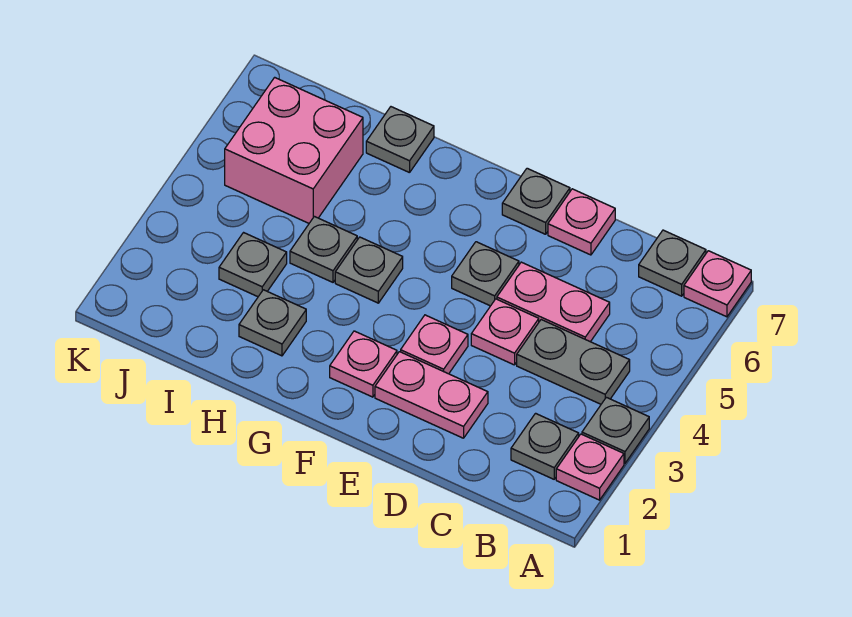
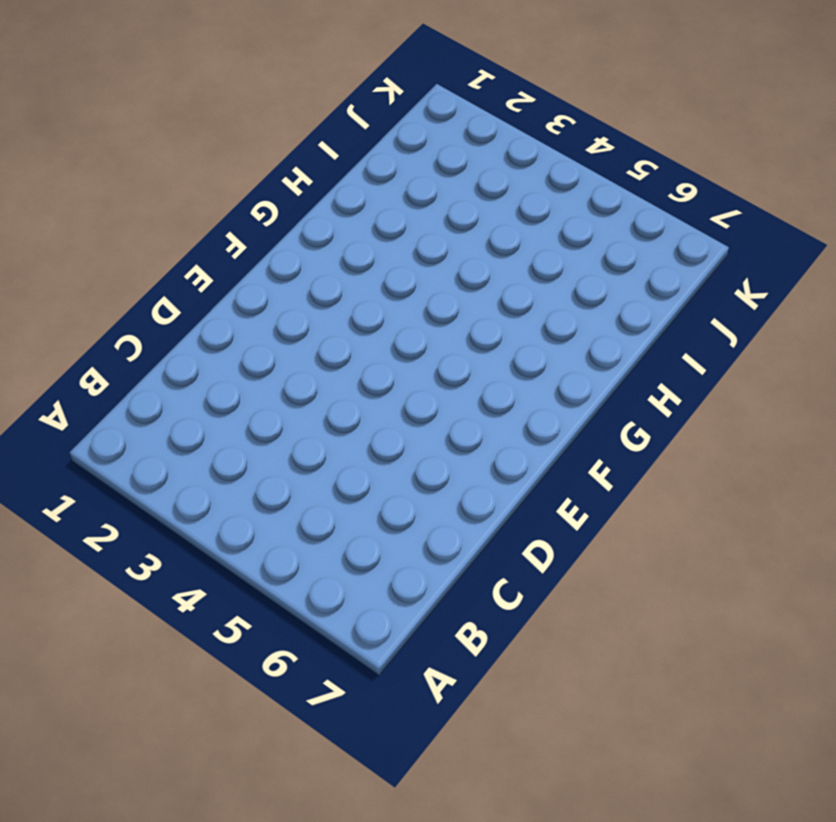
none -> pink 1x1 plate [556,434,624,500]
none -> grey 1x1 plate [582,397,649,463]
none -> pink 1x1 plate [684,251,751,317]

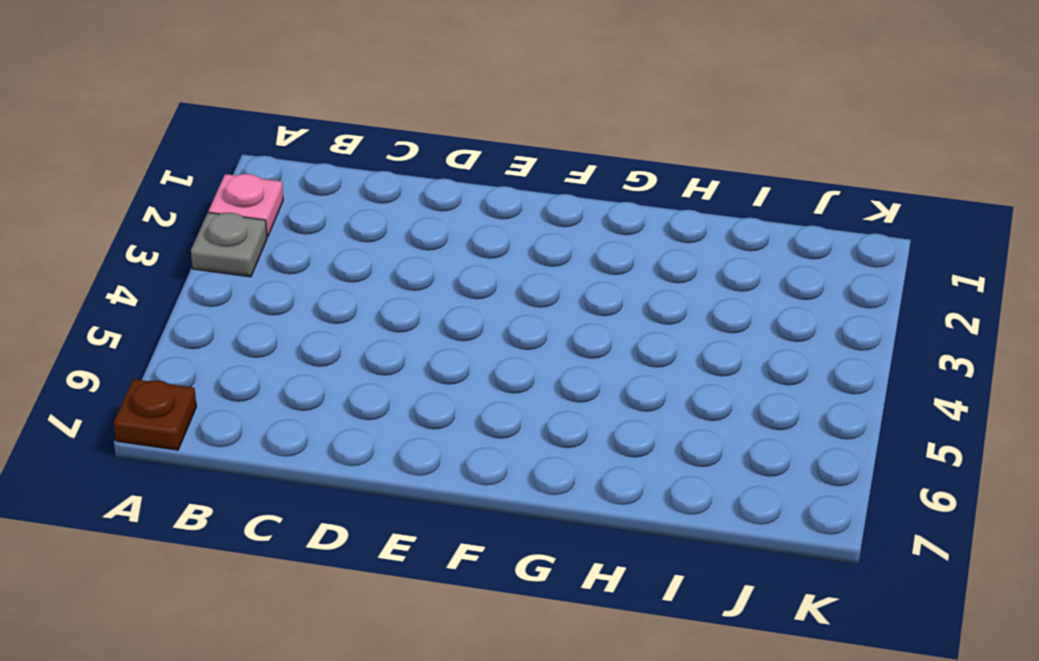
brown 1x1 plate [114,379,197,450] -> pink 1x1 plate [684,251,751,317]
none -> grey 1x1 plate [511,413,579,479]
none -> grey 1x2 plate [517,320,630,404]
none -> grey 1x1 plate [639,230,706,296]

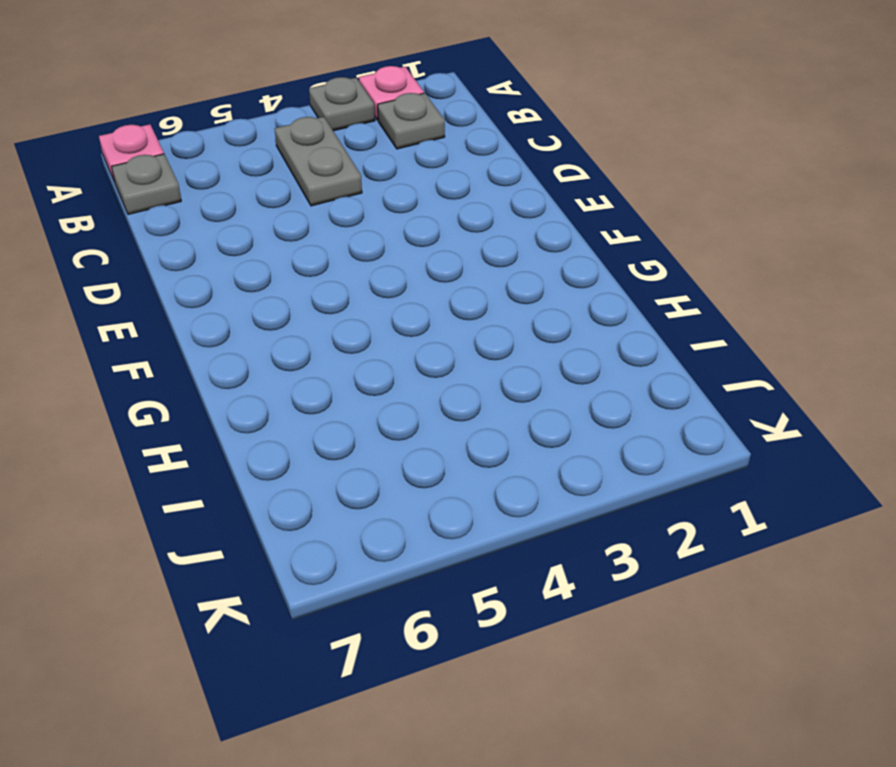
none -> pink 1x2 plate [497,262,610,342]
none -> pink 1x2 plate [375,352,488,438]
none -> pink 1x1 plate [471,299,539,365]

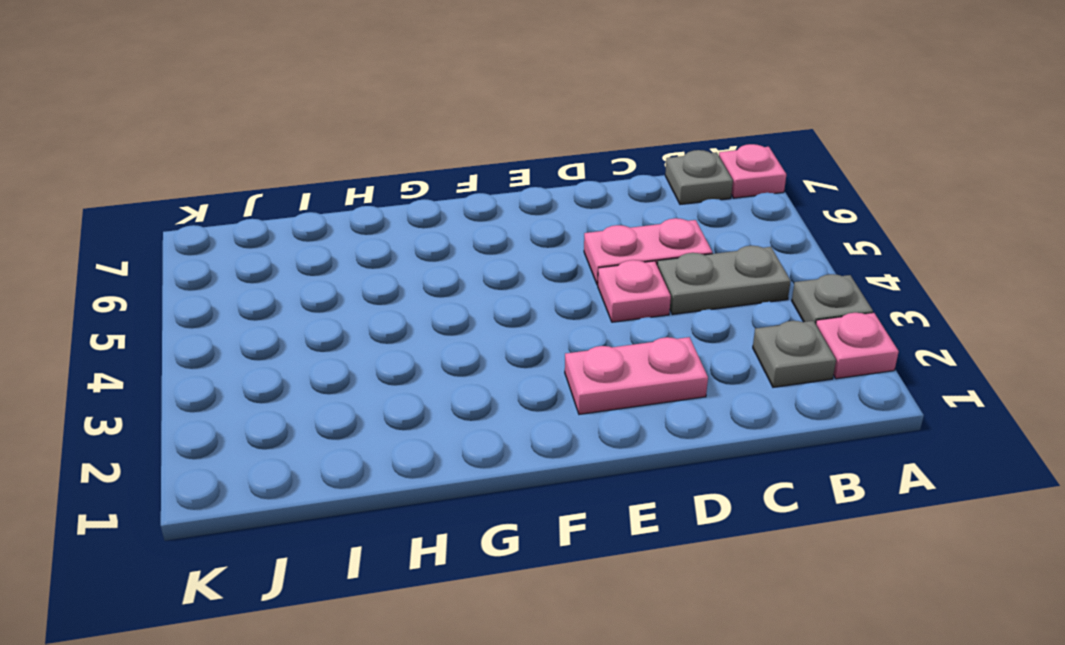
none -> pink 1x1 plate [548,189,615,255]
none -> pink 1x1 plate [401,315,468,374]
none -> grey 1x1 plate [452,242,519,306]

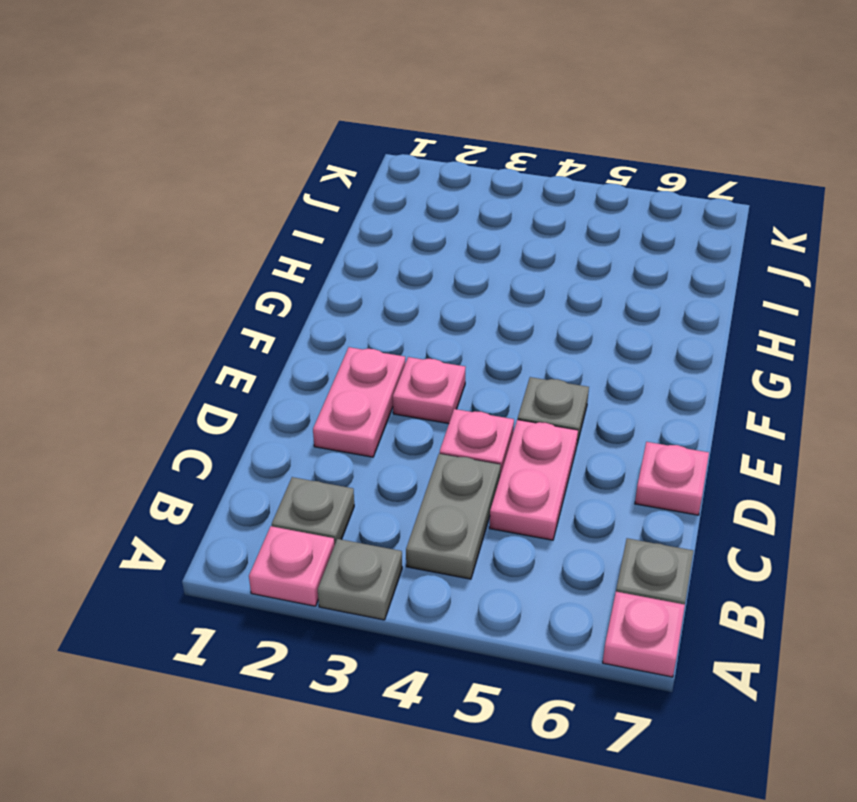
none -> grey 1x1 plate [502,168,570,234]
none -> pink 1x1 plate [330,331,397,397]
none -> grey 1x1 plate [335,237,403,303]

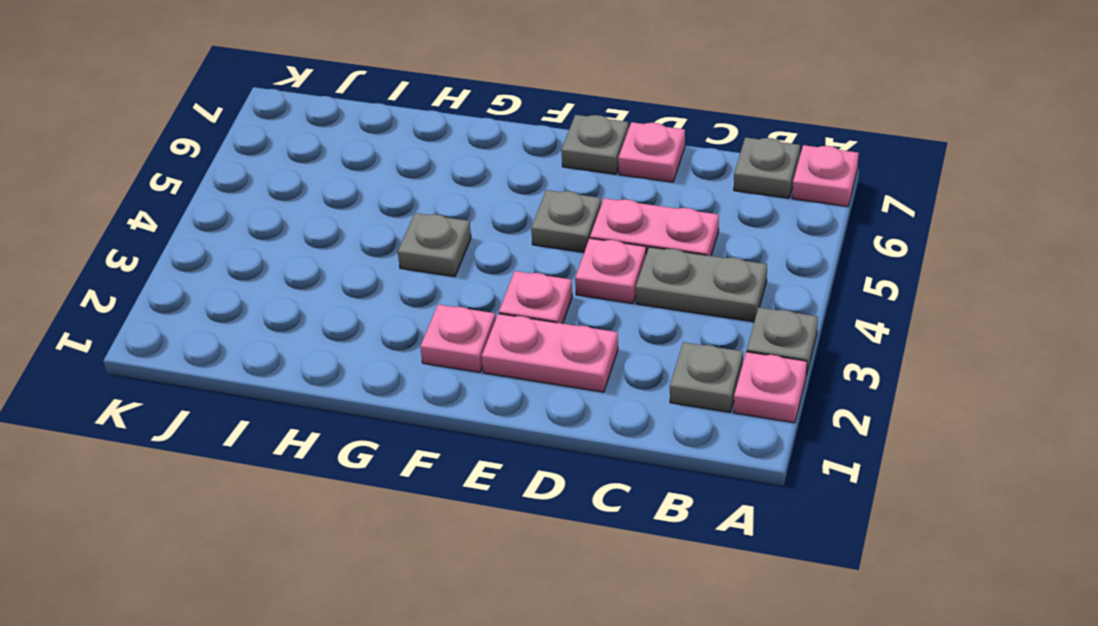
none -> grey 1x1 plate [239,290,306,356]
none -> grey 1x1 plate [290,216,357,282]
none -> grey 1x1 plate [366,107,434,173]

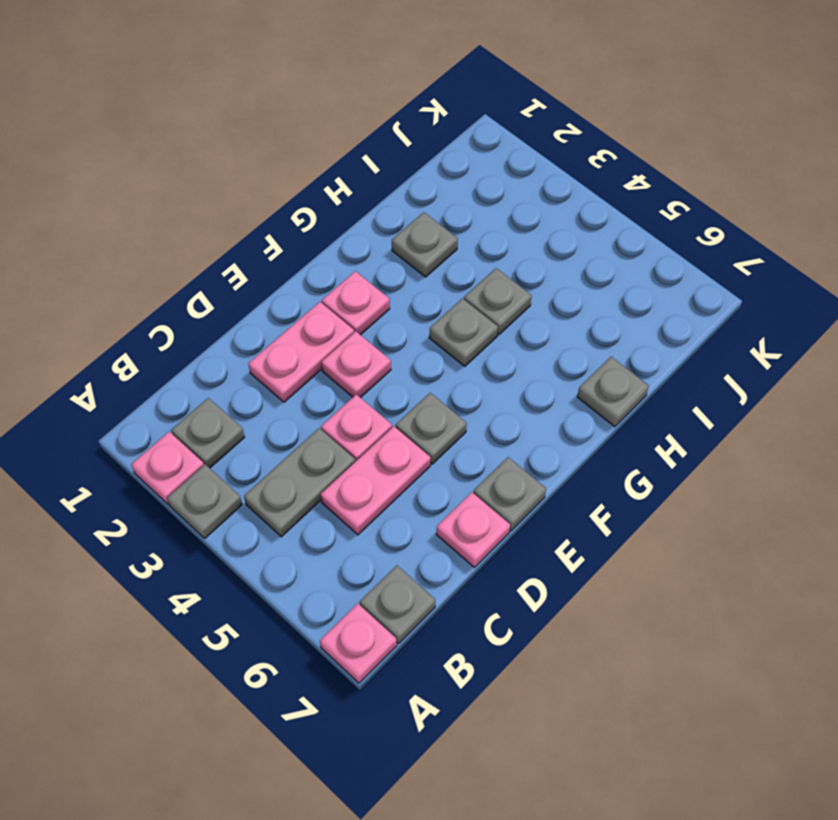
none -> grey 1x1 plate [219,233,287,297]
none -> pink 2x2 brick [225,77,363,223]

